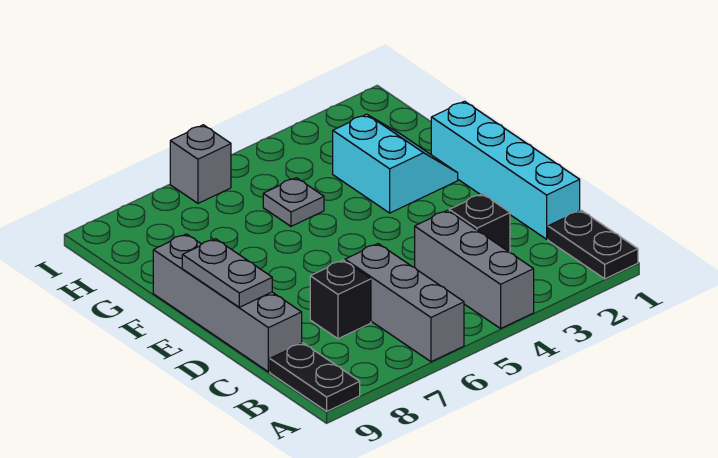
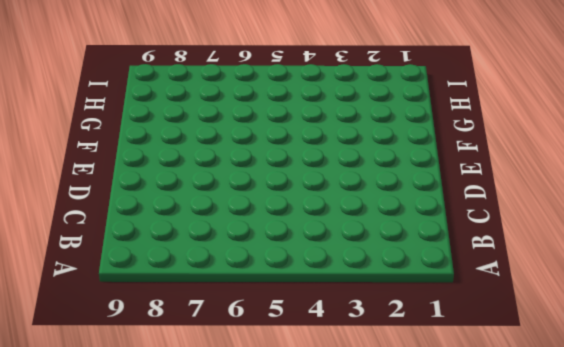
none -> black 1x2 plate [548,210,638,279]
none -> grey 1x3 brick [415,210,534,328]
none -> grey 1x3 brick [345,244,464,362]

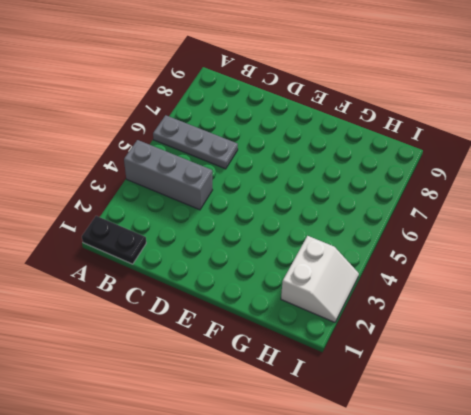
grey 1x3 plate [153,115,238,169] -> grey 1x3 brick [345,244,464,362]
white 2x2 slope [281,236,359,322] -> none
none -> black 1x2 plate [270,343,360,411]
none -> cyan 1x4 brick [431,101,580,239]
none -> black 1x1 brick [449,194,510,252]

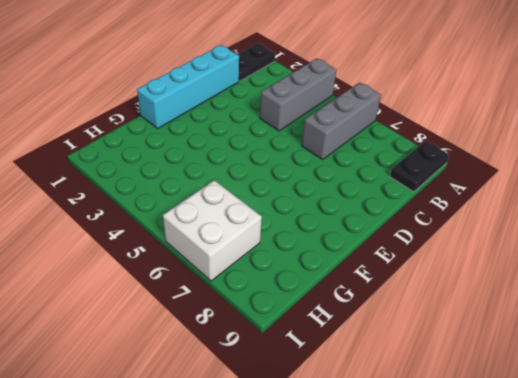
white 2x2 brick [163,180,262,281] -> grey 1x1 brick [170,125,231,203]
none -> black 1x1 brick [449,194,510,252]
none -> black 1x1 brick [310,260,371,339]
none -> grey 1x4 brick [153,234,302,372]

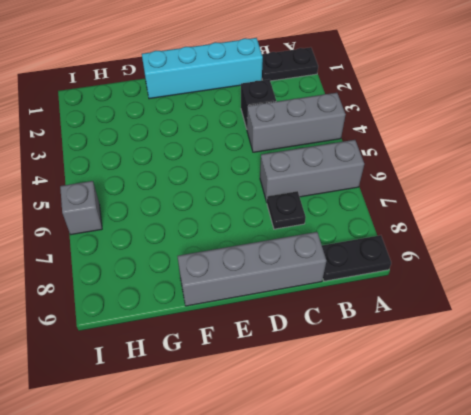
black 1x1 plate [267,191,306,229] -> black 1x1 brick [310,260,371,339]
none -> cyan 2x2 slope [333,114,458,213]
none -> grey 1x1 plate [263,178,324,226]
none -> grey 1x2 plate [182,239,272,307]

